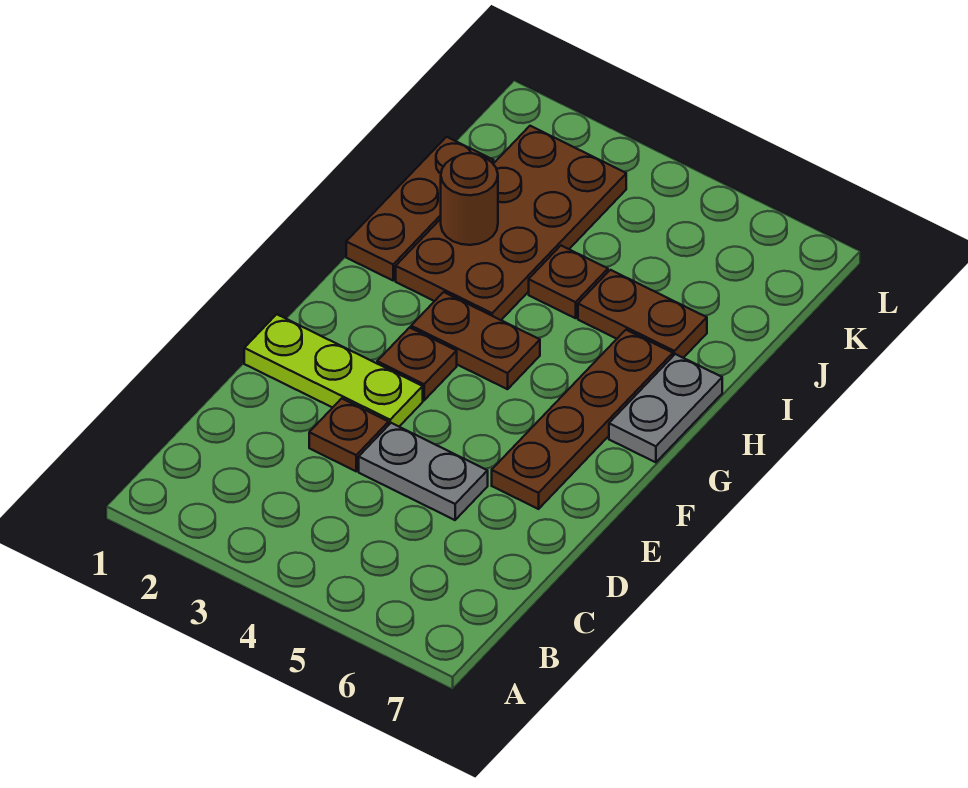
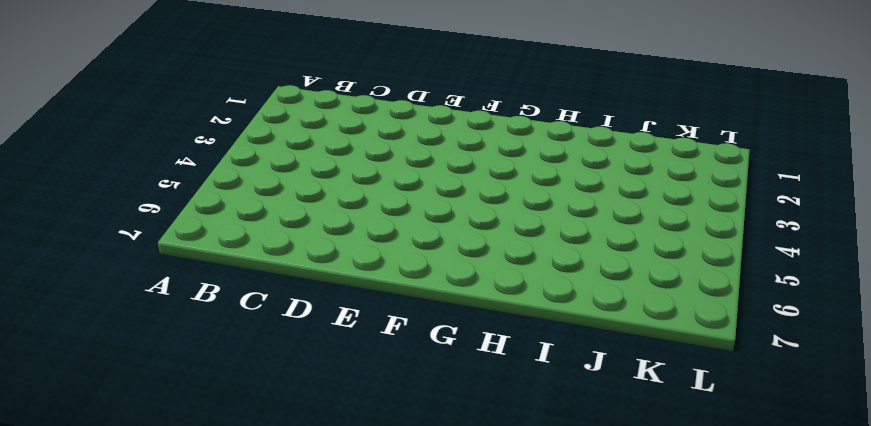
none -> brown 1x1 plate [309,398,389,471]
none -> grey 1x2 plate [359,423,488,520]
none -> lime 1x3 plate [244,314,423,426]

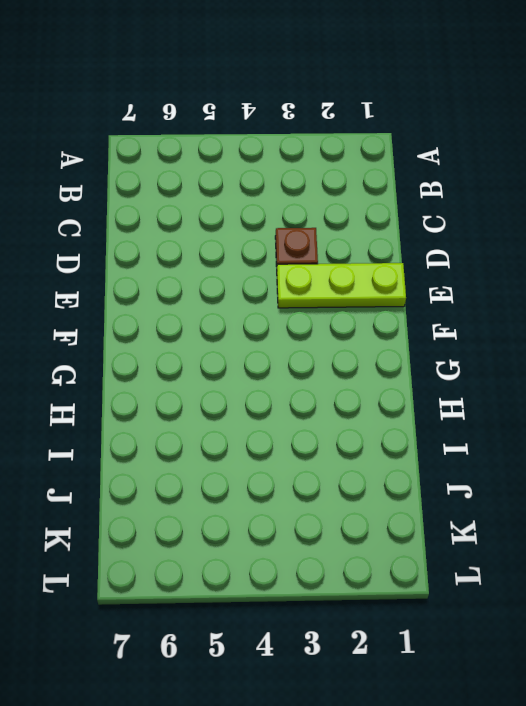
none -> grey 1x2 plate [359,423,488,520]
none -> brown 1x4 plate [492,330,673,509]
none -> brown 1x1 plate [377,328,457,400]

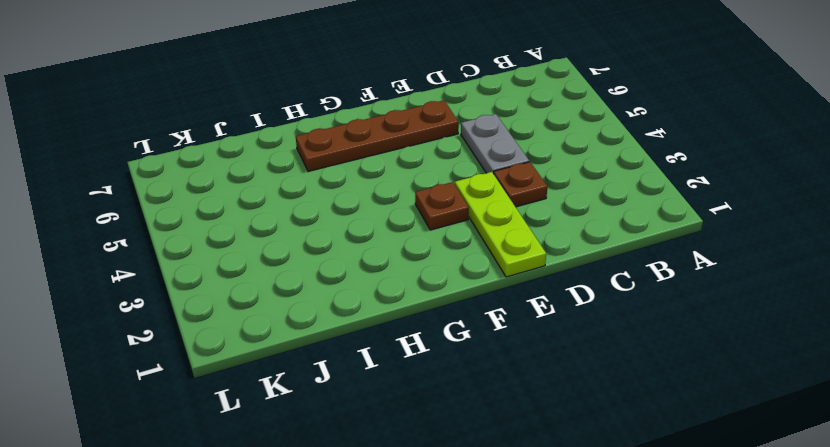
none -> brown 1x2 plate [411,292,540,389]
none -> grey 1x2 plate [609,354,722,462]
none -> brown 1x3 plate [346,137,494,280]

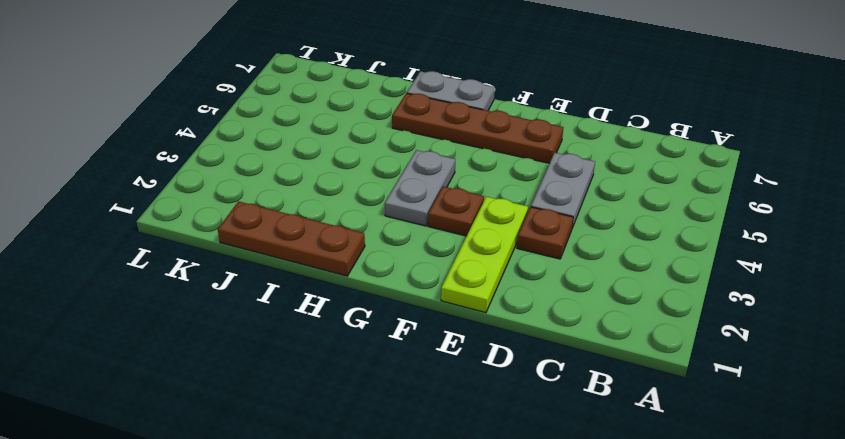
grey 1x2 plate [385,150,455,226] -> brown 1x2 plate [411,292,540,389]
none -> brown 2x4 plate [396,126,626,320]
none -> brown 1x1 plate [529,246,608,318]
none -> brown 1x2 plate [578,270,707,358]

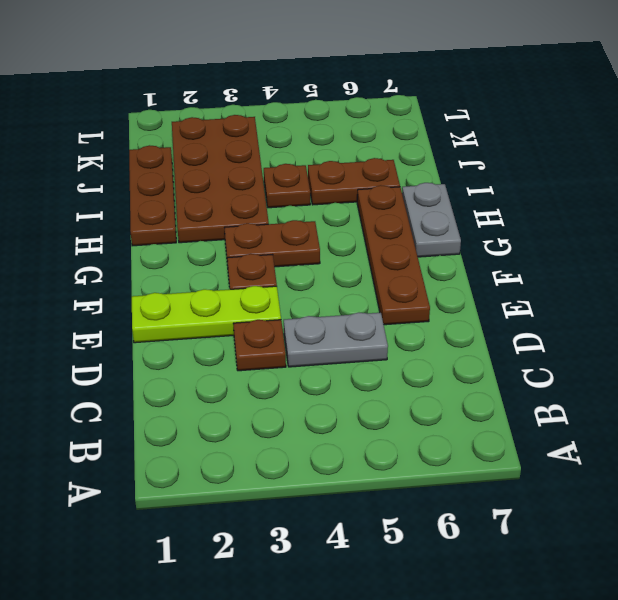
none -> brown 1x1 round brick [441,153,498,245]

